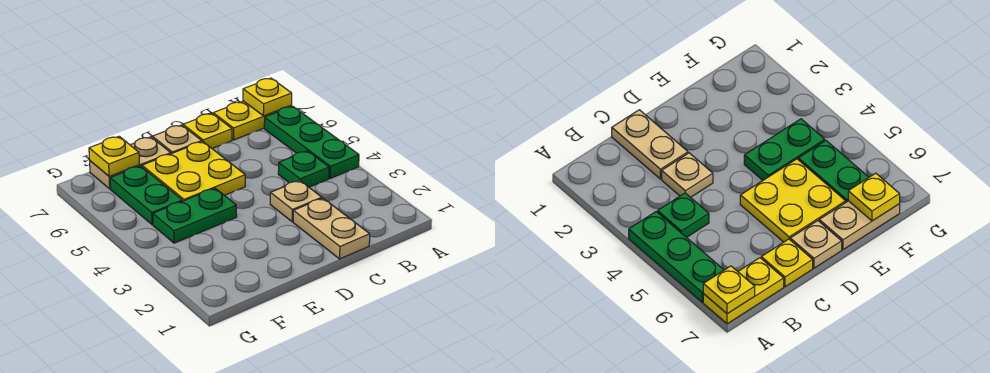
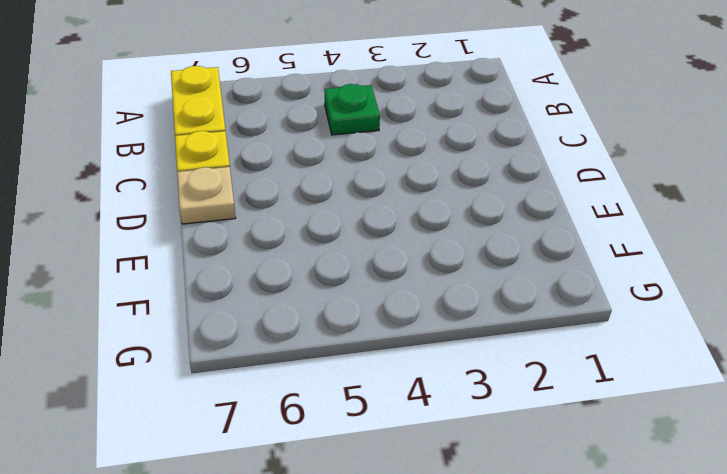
none -> green 1x3 plate [264,106,359,178]
none -> tan 1x2 plate [293,198,370,259]
none -> tan 1x1 plate [270,180,322,222]

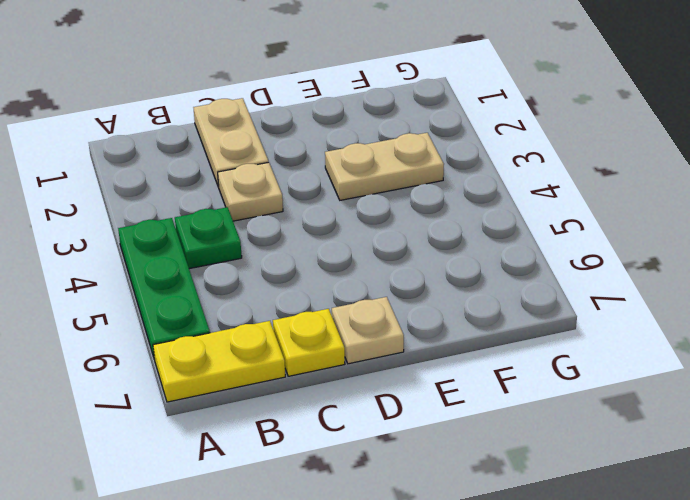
tan 1x2 plate [325,133,444,200] -> tan 1x2 plate moved to [90,137,171,189]
none -> yellow 2x2 plate [142,141,245,201]
none -> green 1x2 plate [153,188,237,243]
none -> green 1x2 plate [110,166,182,225]

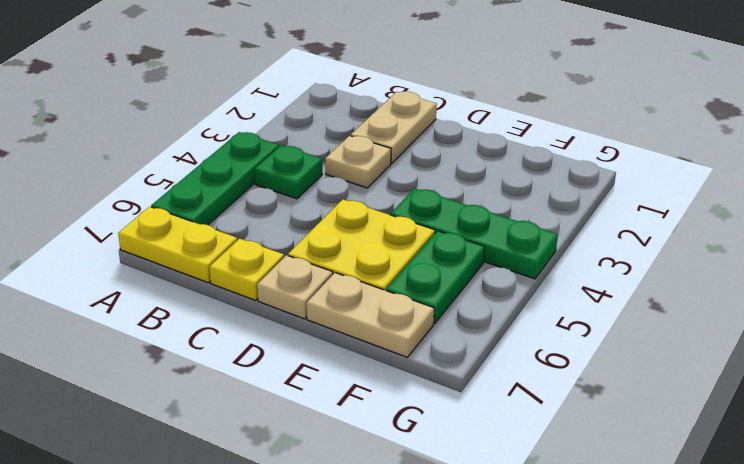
green 1x3 plate [391,188,558,279] -> green 1x2 plate [153,188,237,243]
none -> yellow 1x1 plate [243,78,292,116]
none -> yellow 1x1 plate [89,136,139,176]

